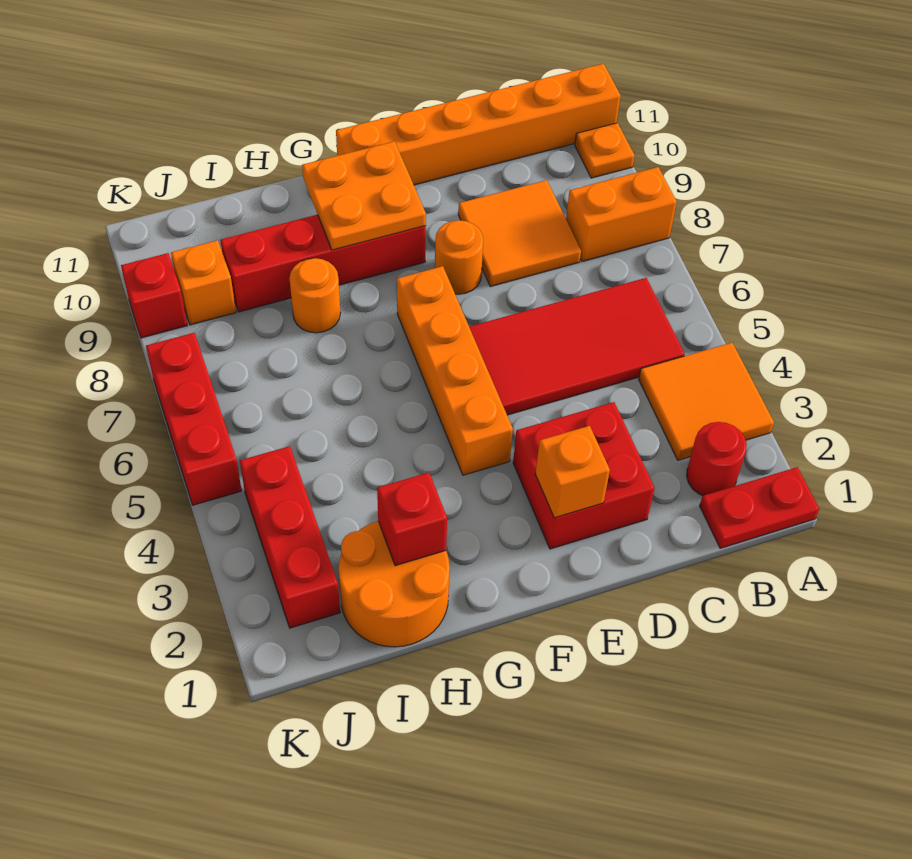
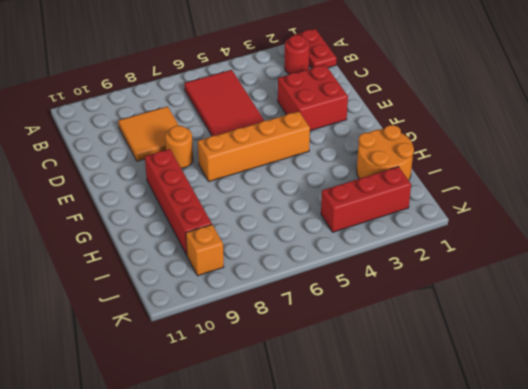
none -> orange 2x2 tile [639,343,774,460]
none -> orange 1x2 brick [566,167,677,262]
none -> orange 1x1 plate [575,123,635,178]

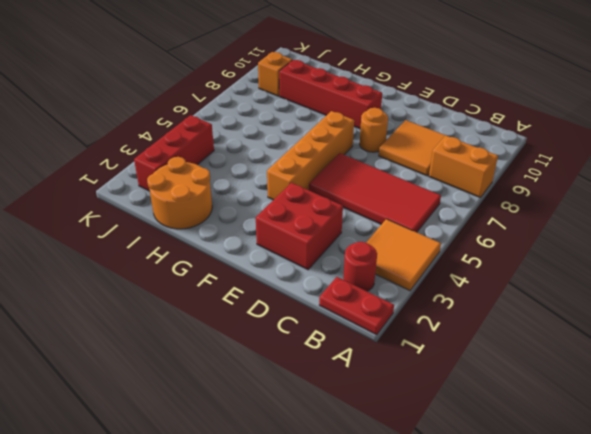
none -> orange 1x1 plate [575,123,635,178]
none -> orange 1x6 brick [336,64,621,185]
none -> orange 1x1 round brick [289,258,341,333]

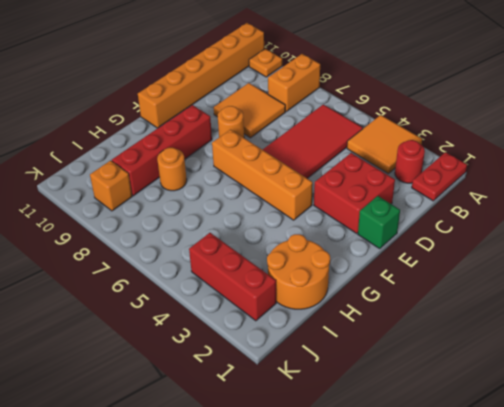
green 1x1 brick [358,196,400,249] -> none
none -> red 1x3 brick [146,333,242,505]
none -> red 1x1 brick [121,253,187,338]
none -> orange 1x1 brick [535,426,610,518]

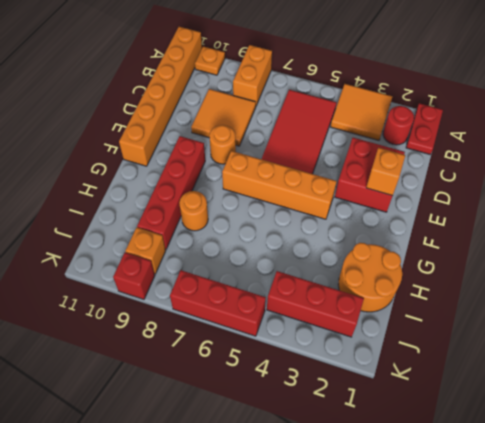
none -> orange 2x2 plate [302,141,426,250]
none -> red 1x1 brick [377,473,447,566]

